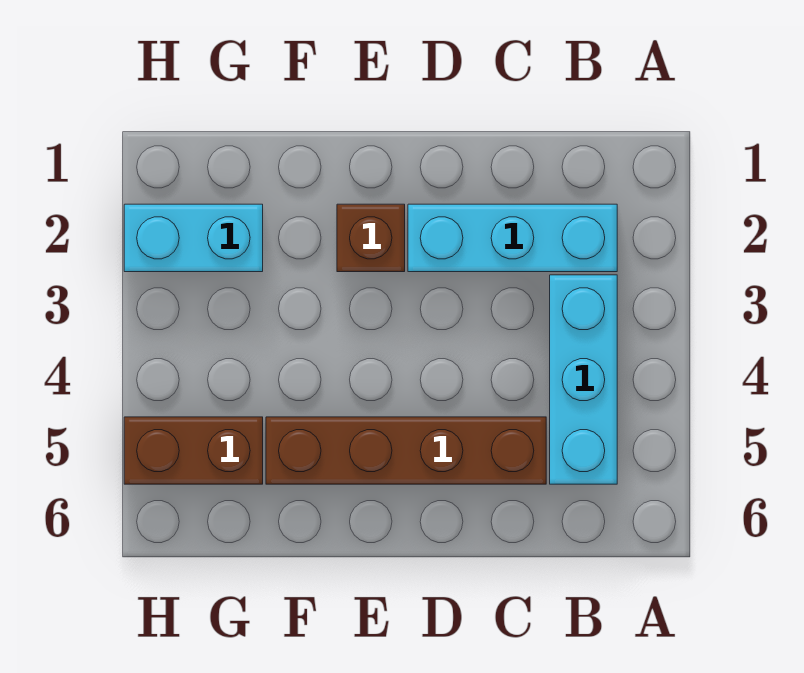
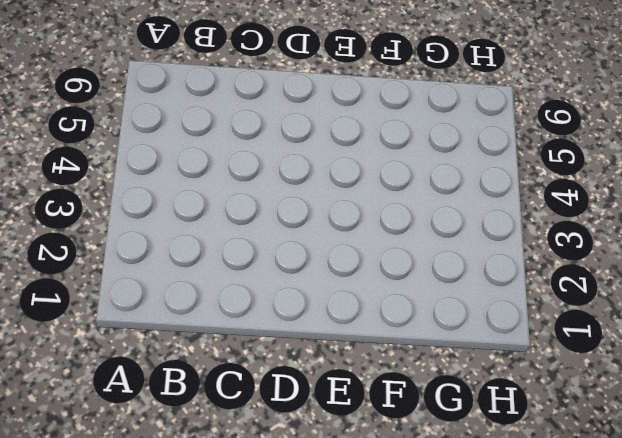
none -> cyan 1x3 brick [408,204,617,272]
none -> cyan 1x3 brick [550,275,617,484]

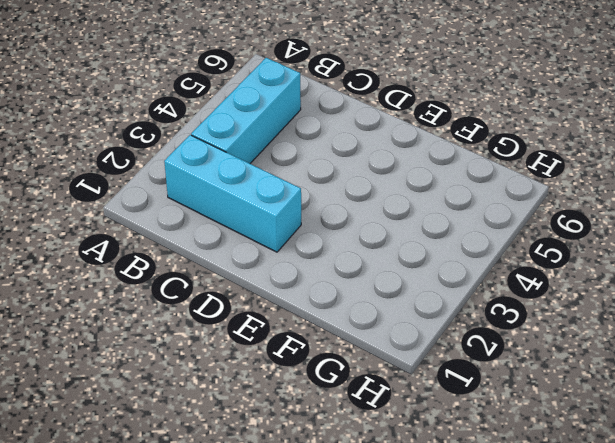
none -> brown 1x4 brick [266,417,546,484]
none -> brown 1x1 brick [337,204,405,272]

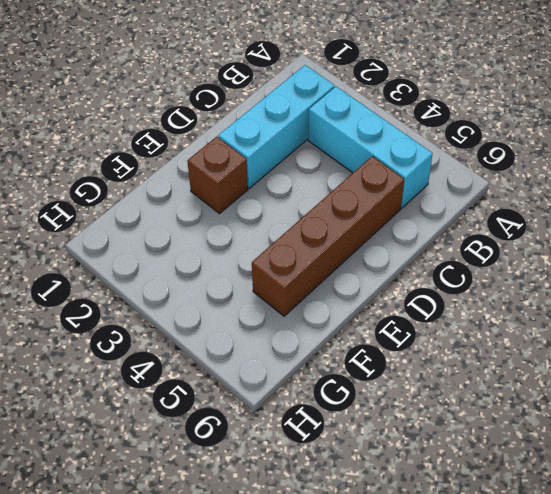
none -> cyan 1x2 brick [124,204,263,272]
none -> brown 1x2 brick [124,417,263,484]

